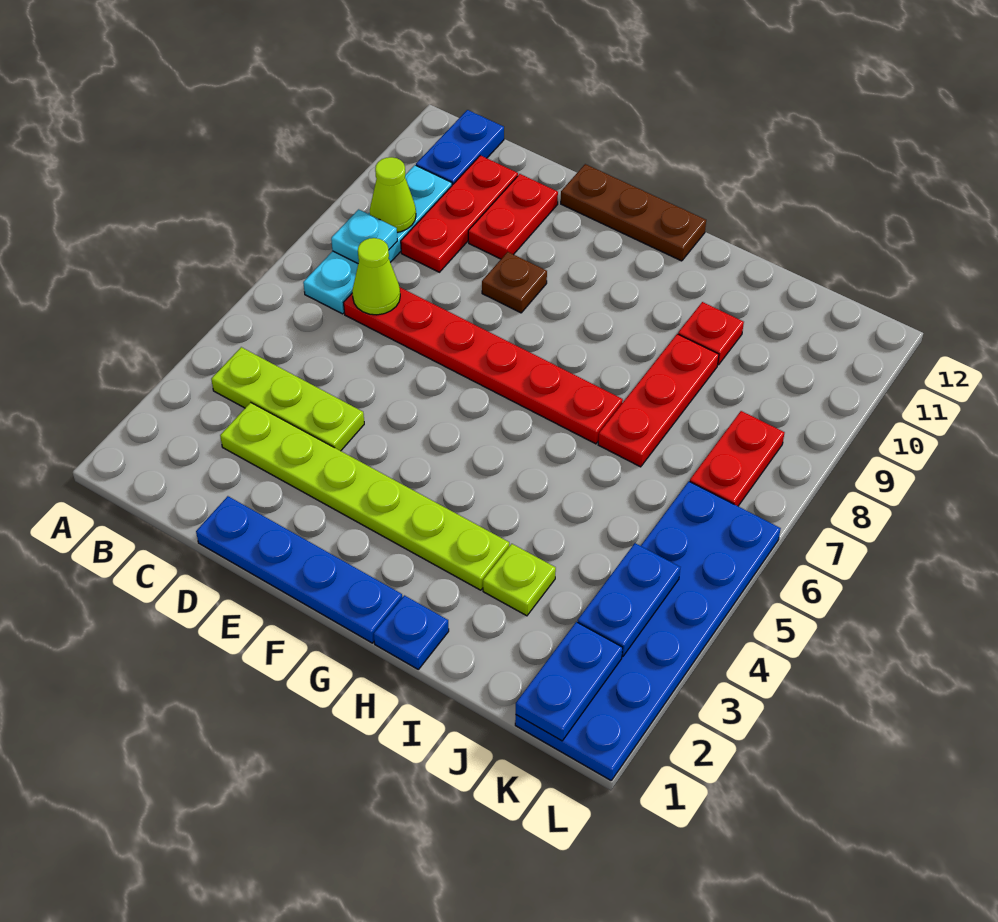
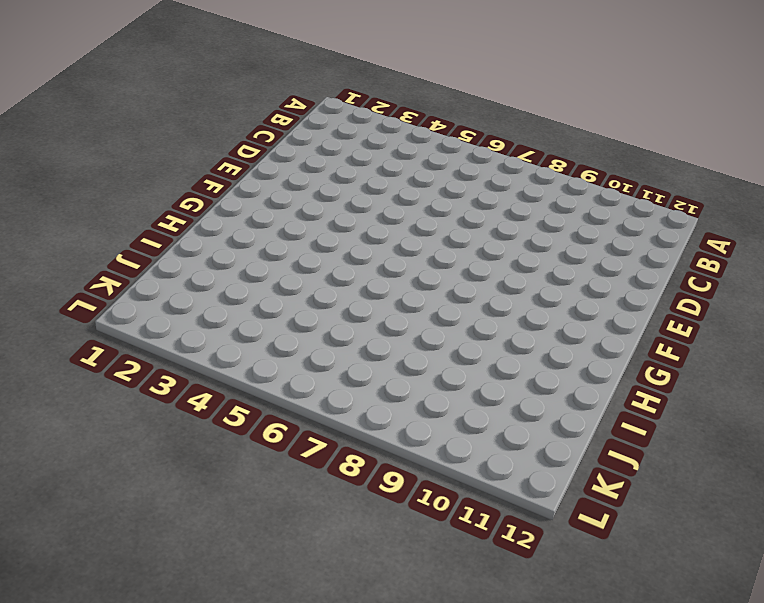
none -> lime 1x3 plate [211,347,364,451]
none -> cyan 1x4 plate [303,165,452,314]
none -> blue 1x2 plate [416,110,504,185]

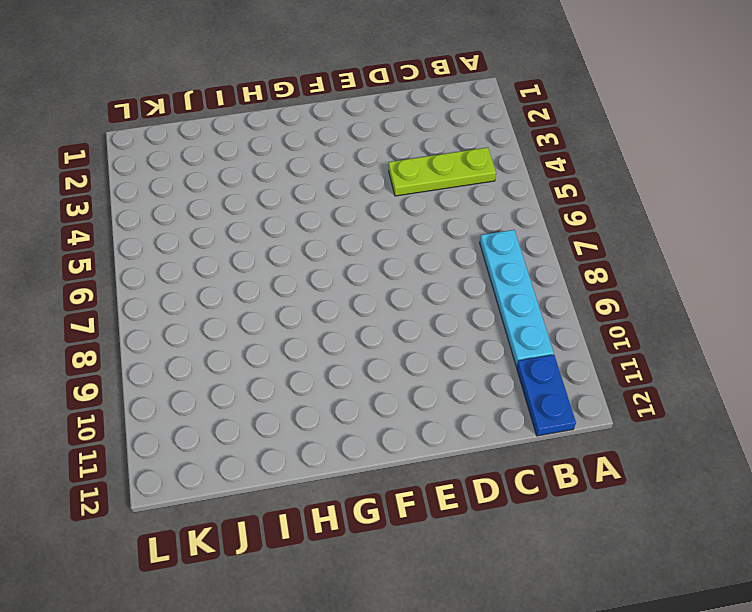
none -> lime 1x6 plate [220,402,509,590]
none -> red 1x6 plate [344,288,623,444]
none -> red 1x3 plate [401,155,518,272]

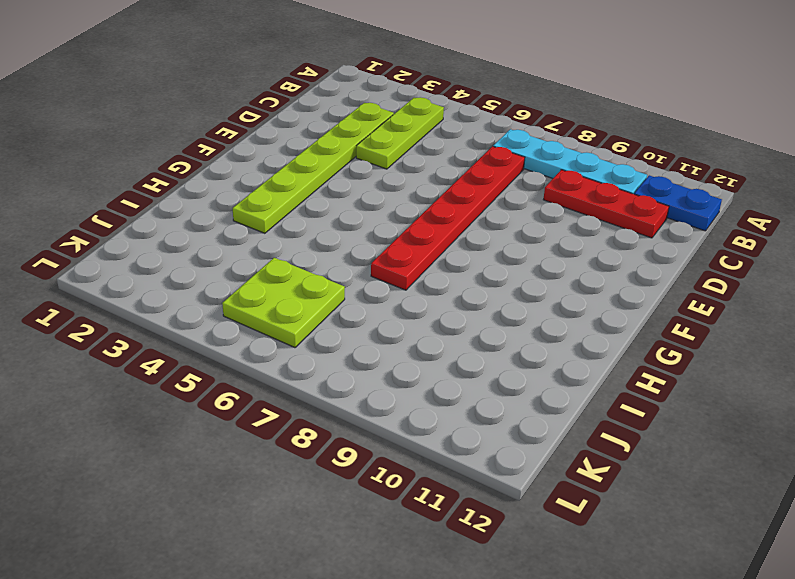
lime 2x2 plate [222,258,345,348] -> blue 2x6 plate [515,481,781,780]
none -> blue 1x4 plate [196,496,402,643]
none -> red 1x2 plate [468,174,558,259]
none -> brown 1x1 plate [482,252,547,313]

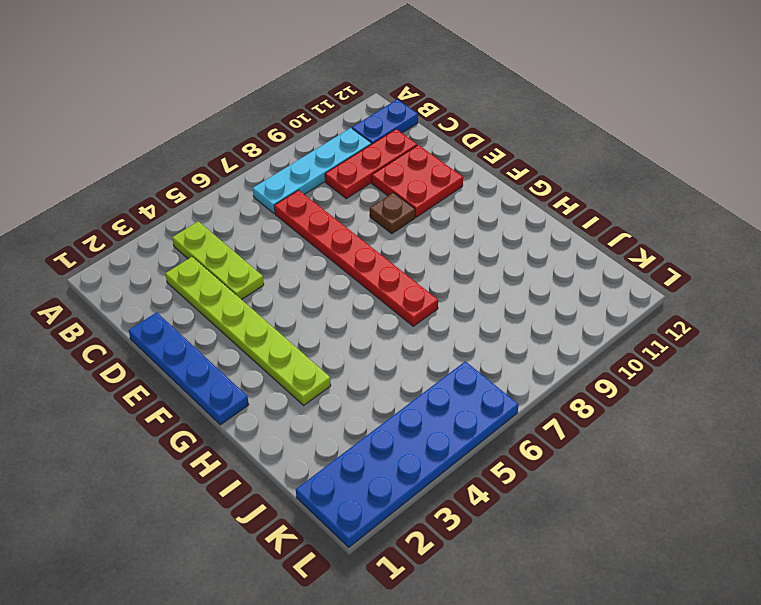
red 2x2 plate [372,145,463,217] -> red 1x2 plate [468,174,558,259]
none -> brown 1x3 plate [561,164,706,261]
none -> blue 1x1 plate [374,595,449,669]
none -> lime 1x1 plate [483,544,556,616]

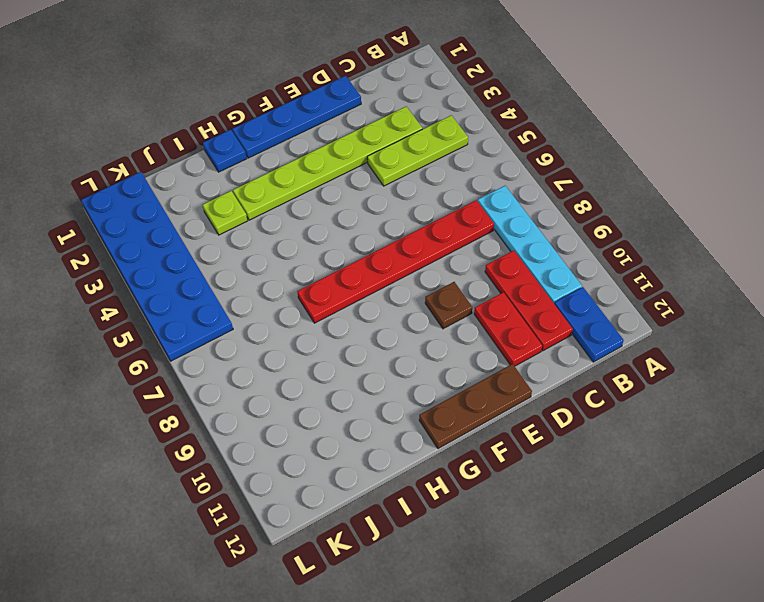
none -> red 1x3 plate [598,334,719,467]
none -> red 1x1 plate [678,302,744,365]
none -> red 1x2 plate [690,411,785,506]

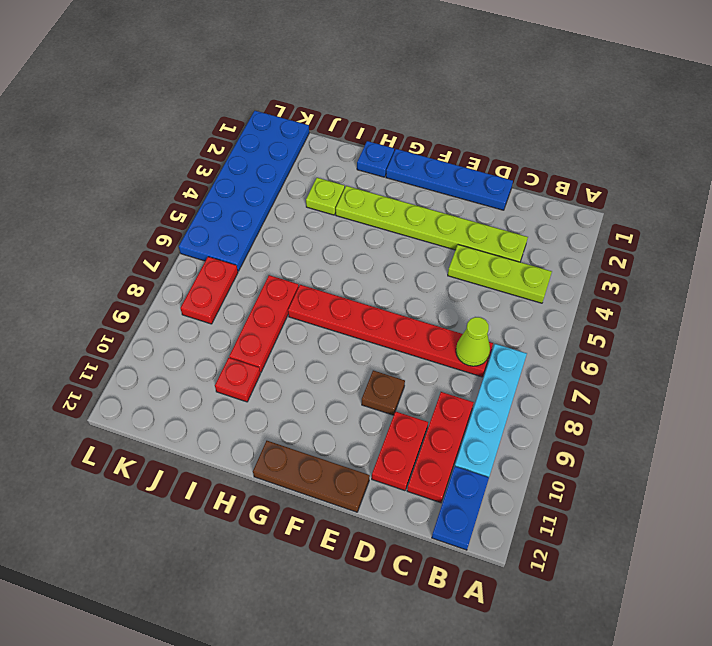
none -> cyan 1x1 plate [331,209,397,263]
none -> lime 1x1 cone [370,157,416,232]
none -> blue 1x2 plate [516,622,623,741]

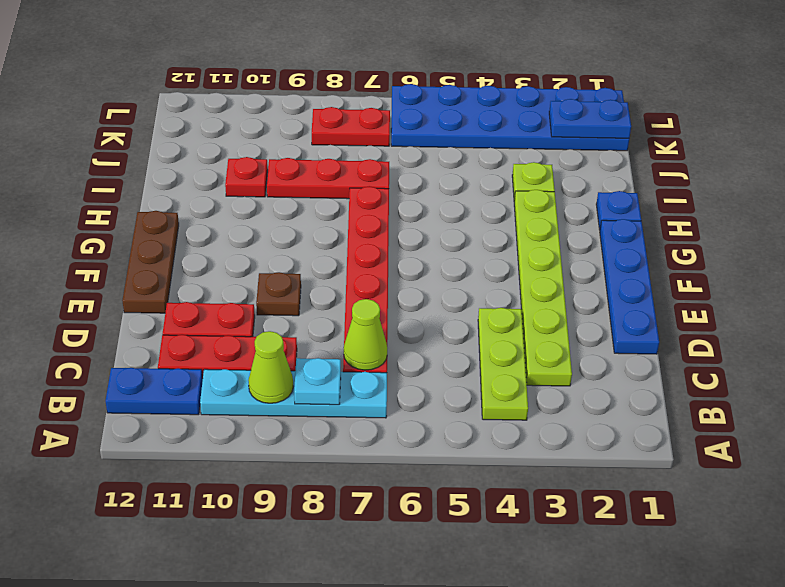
none -> blue 1x2 plate [578,543,680,657]

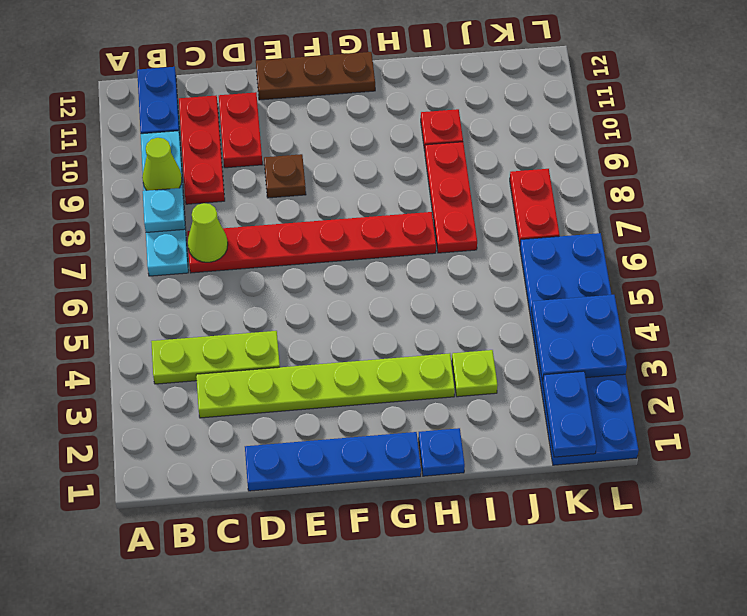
blue 2x2 plate [532,295,627,381] -> blue 1x2 plate [578,543,680,657]

